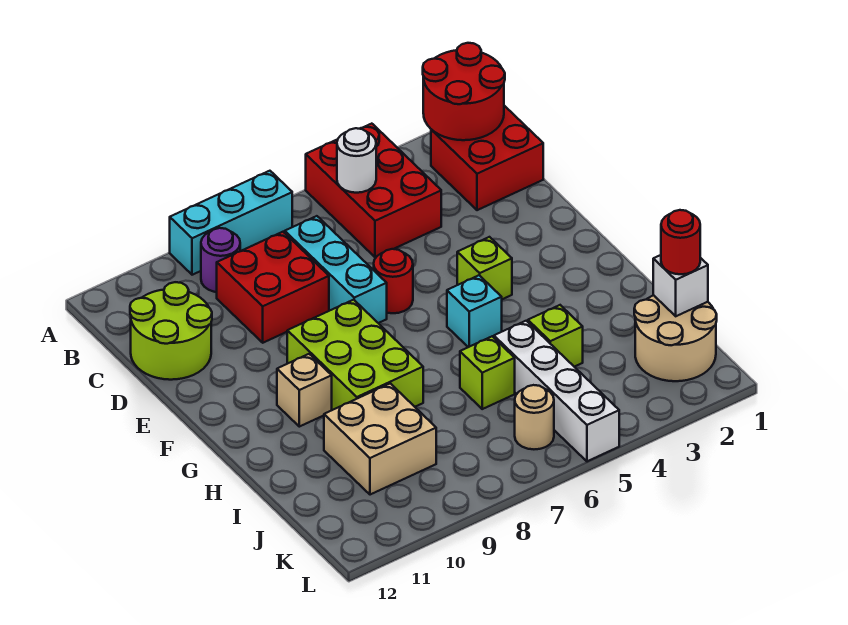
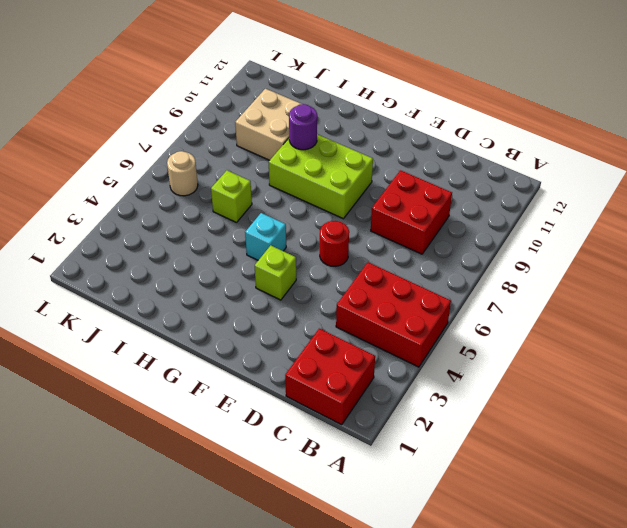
purple 1x1 round brick [289,104,317,150] -> purple 1x1 round brick moved to [201,228,240,292]
none -> cyan 1x3 brick [170,171,292,275]
none -> cyan 1x3 brick [285,216,387,323]
none -> lime 2x2 round brick [130,282,212,380]

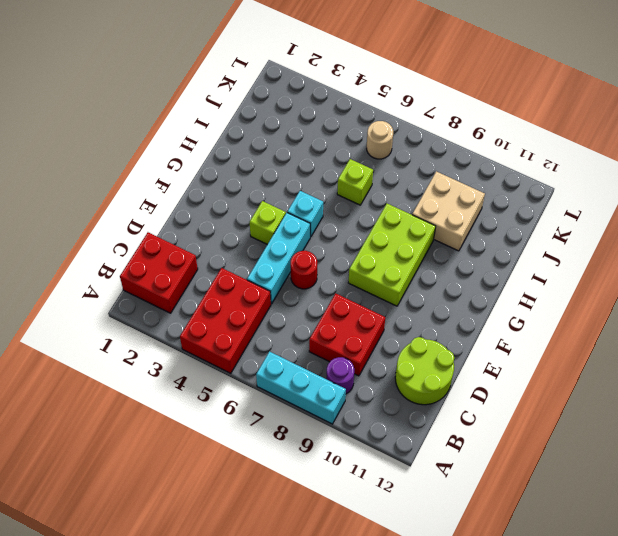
cyan 1x3 brick [247,213,310,304] -> cyan 1x3 brick moved to [285,216,387,323]
none -> tan 1x1 brick [277,354,332,427]
none -> lime 1x1 brick [528,305,583,367]
none -> white 1x4 brick [494,321,619,461]

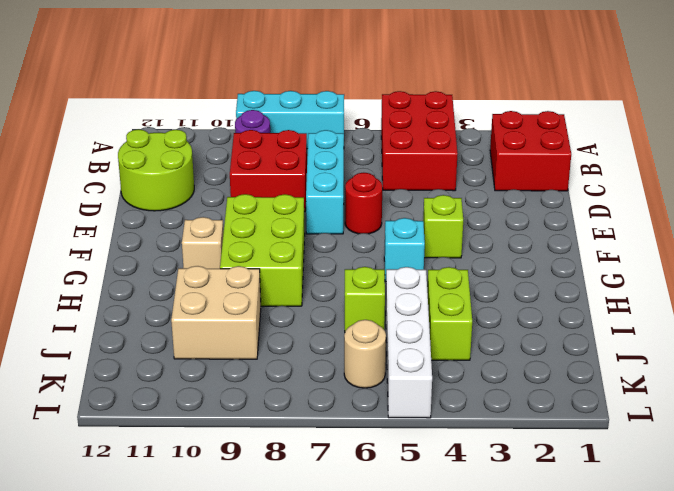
lime 1x2 brick [427,267,472,360] -> lime 1x1 brick [528,305,583,367]
none -> tan 2x2 round brick [634,295,717,381]
none -> red 2x2 round brick [423,43,505,140]
none -> white 1x1 round brick [337,128,376,193]

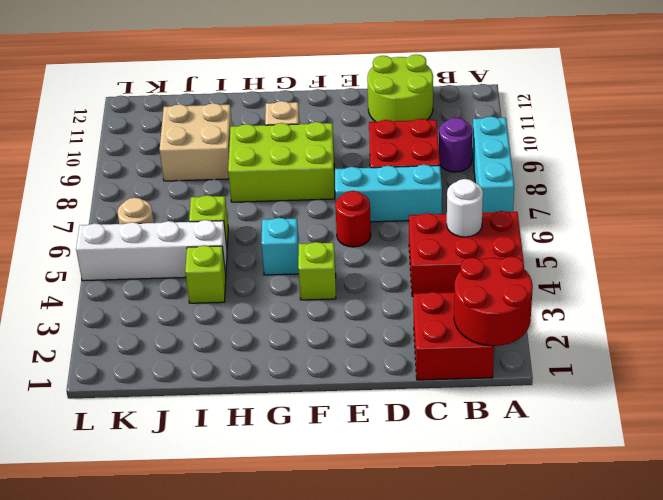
none -> tan 2x2 round brick [634,295,717,381]
none -> white 1x1 brick [653,255,708,316]
none -> red 1x1 round brick [661,210,700,274]

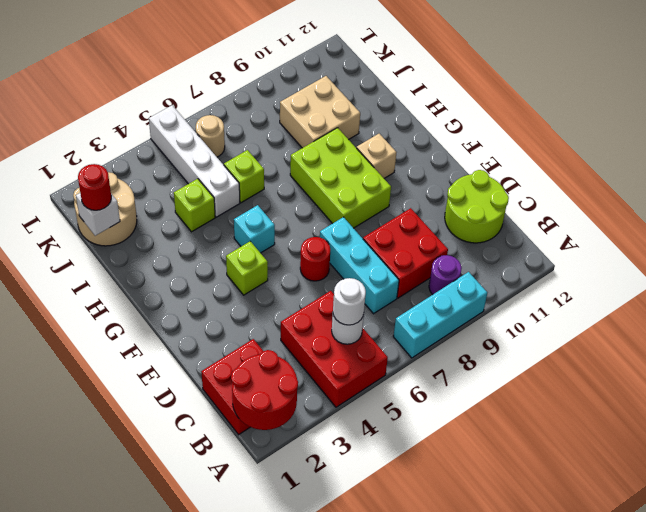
white 1x1 round brick [333,278,366,325] -> none

